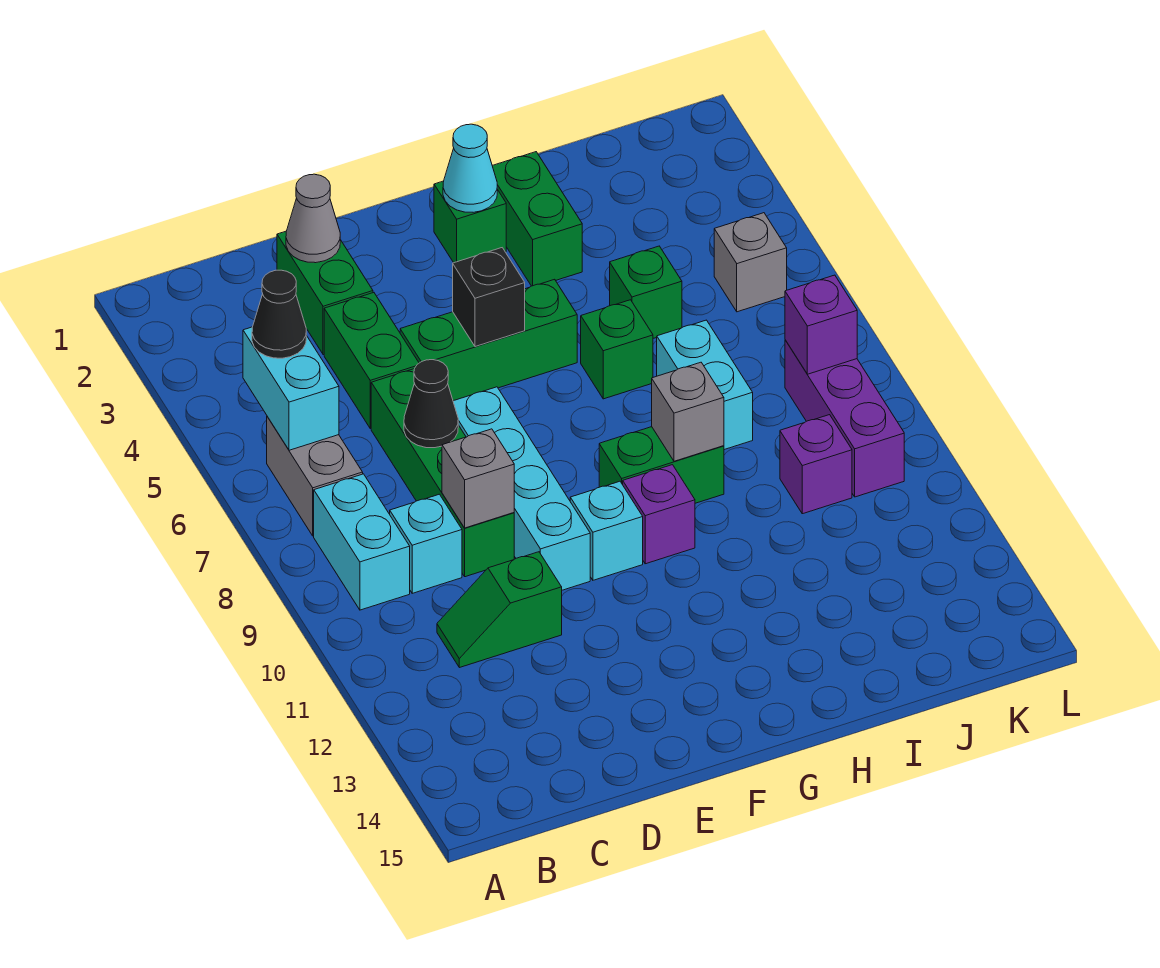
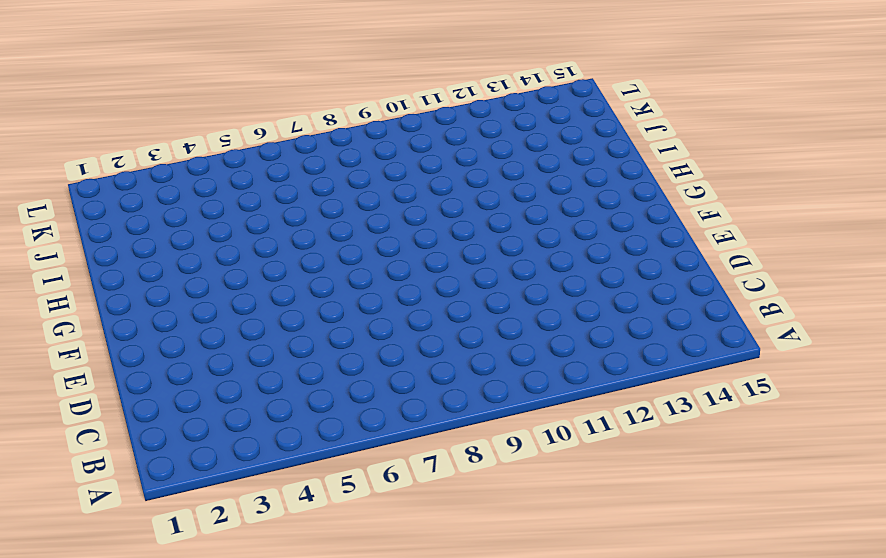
none -> grey 1x2 brick [267,417,363,536]
none -> cyan 1x2 brick [314,474,410,610]
none -> cyan 1x1 brick [390,494,462,593]

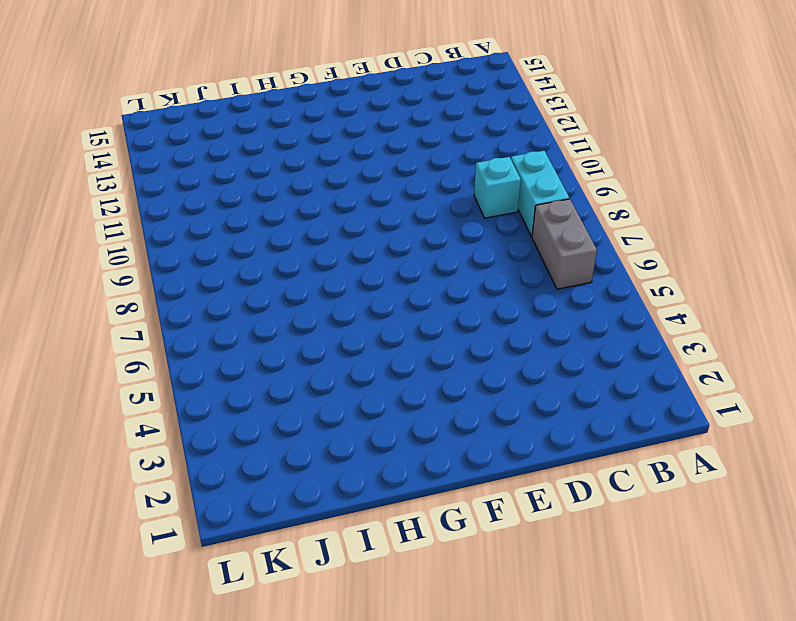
none -> green 1x2 slope [437,552,562,668]
none -> green 1x2 brick [277,231,373,355]
none -> green 1x2 brick [324,293,419,429]

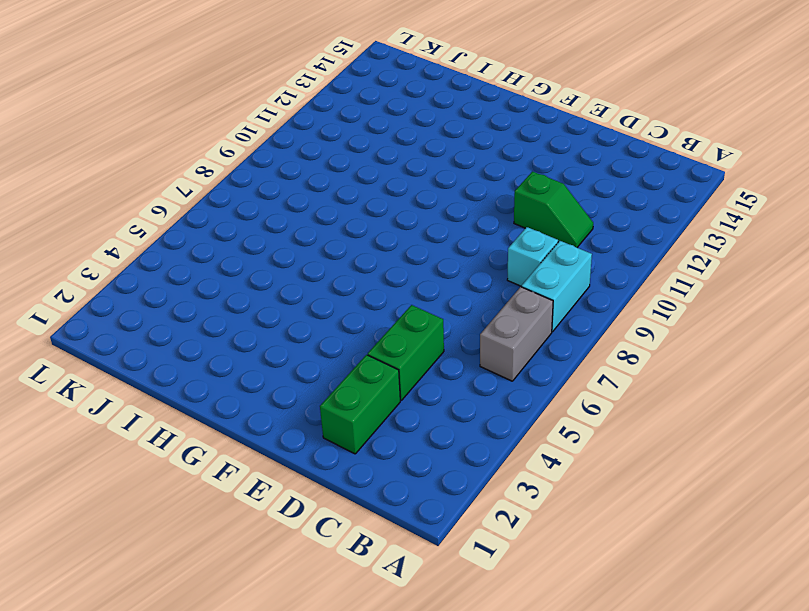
none -> green 1x4 brick [371,369,514,577]
none -> green 1x3 brick [400,279,577,401]
none -> cyan 1x4 brick [453,387,590,590]

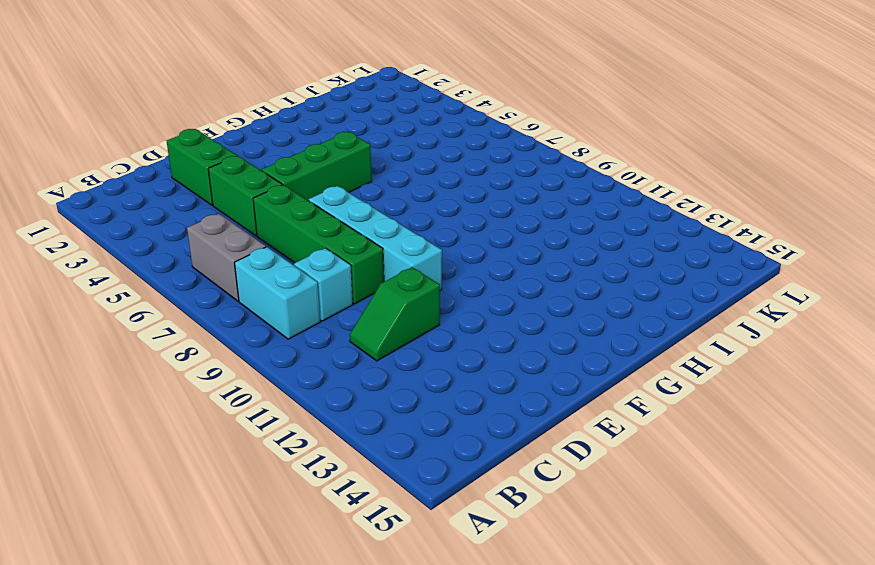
none -> cyan 1x1 brick [570,481,643,580]
none -> green 1x1 brick [434,181,506,263]
none -> green 1x2 brick [599,427,724,503]

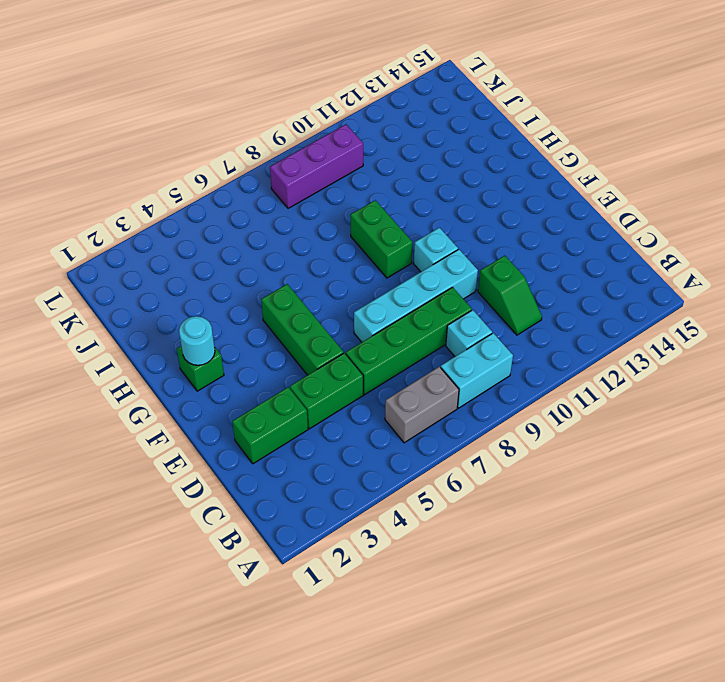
cyan 1x1 round brick [179,316,215,365] -> cyan 1x1 cone [443,124,497,212]
none -> purple 1x1 brick [623,465,695,564]
none -> green 1x2 brick [492,152,582,286]
none -> green 1x1 brick [581,300,653,399]

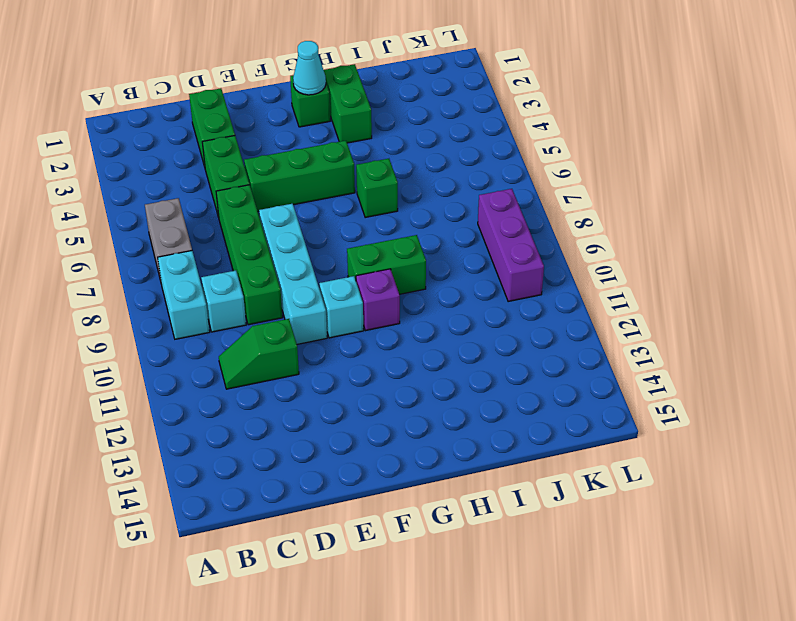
none -> green 1x1 brick [610,246,682,338]
none -> cyan 1x2 brick [657,320,753,450]
none -> purple 1x1 brick [780,415,852,514]

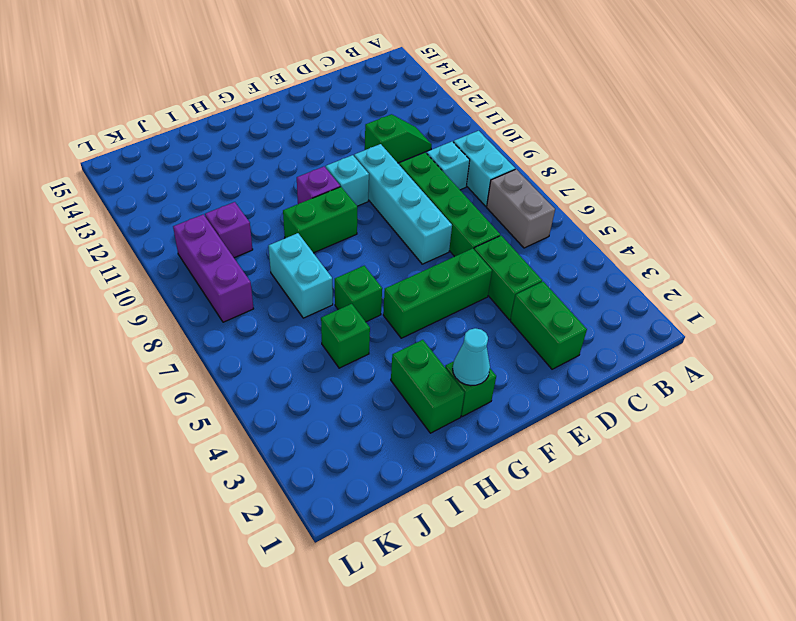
none -> grey 1x1 brick [714,213,787,312]
none -> cyan 1x2 brick [243,327,339,450]
none -> grey 1x1 cone [286,174,340,263]

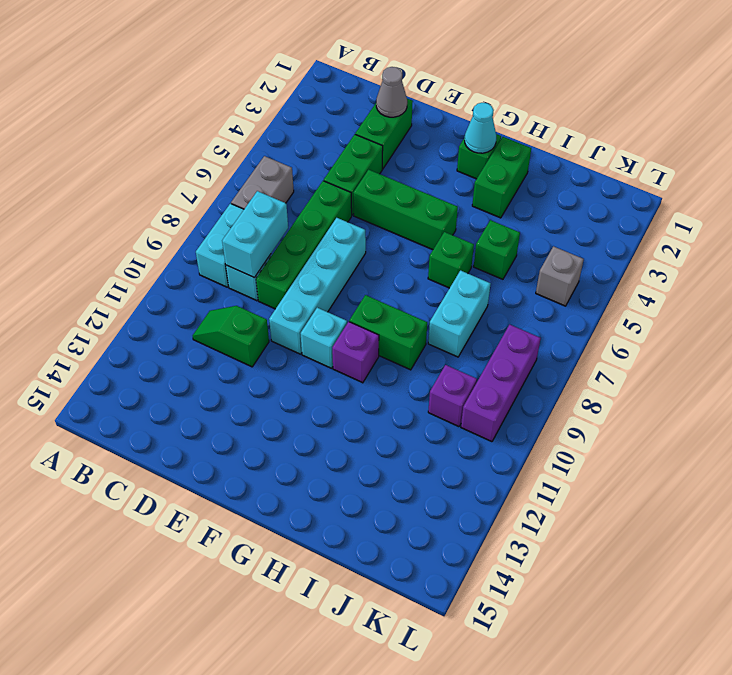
cyan 1x2 brick [222,191,288,278] -> cyan 1x2 brick moved to [243,327,339,450]
none -> black 1x1 cone [404,360,458,448]
none -> grey 1x1 brick [442,429,514,528]
none -> black 1x1 brick [453,248,525,347]

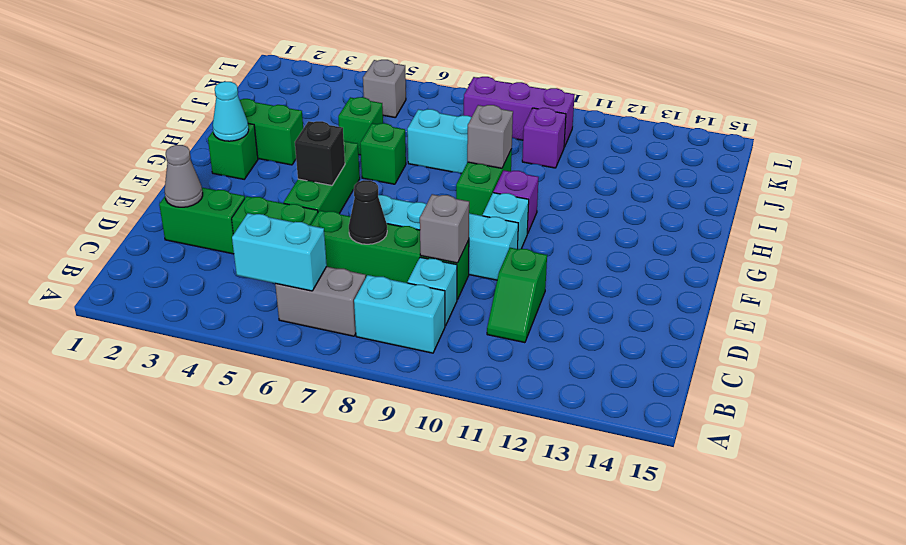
none -> purple 1x1 brick [785,275,857,374]
none -> black 1x1 cone [252,270,306,358]

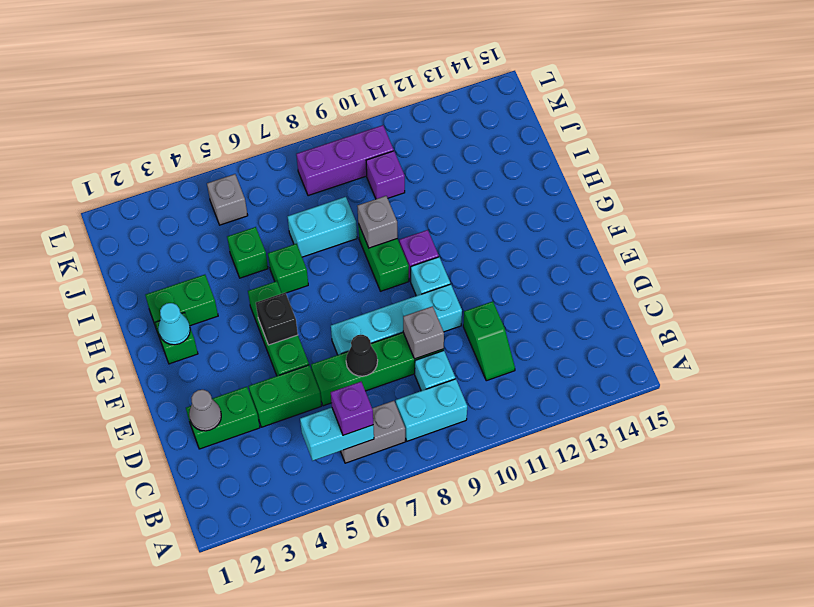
purple 1x1 brick [331,382,373,435] -> purple 1x1 brick moved to [785,275,857,374]
none -> black 1x1 cone [252,270,306,358]

